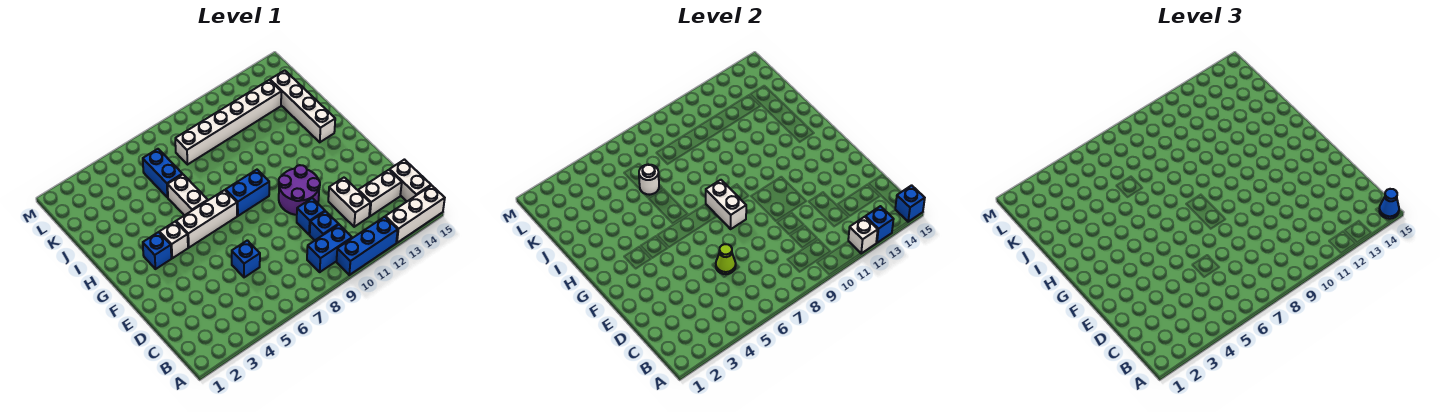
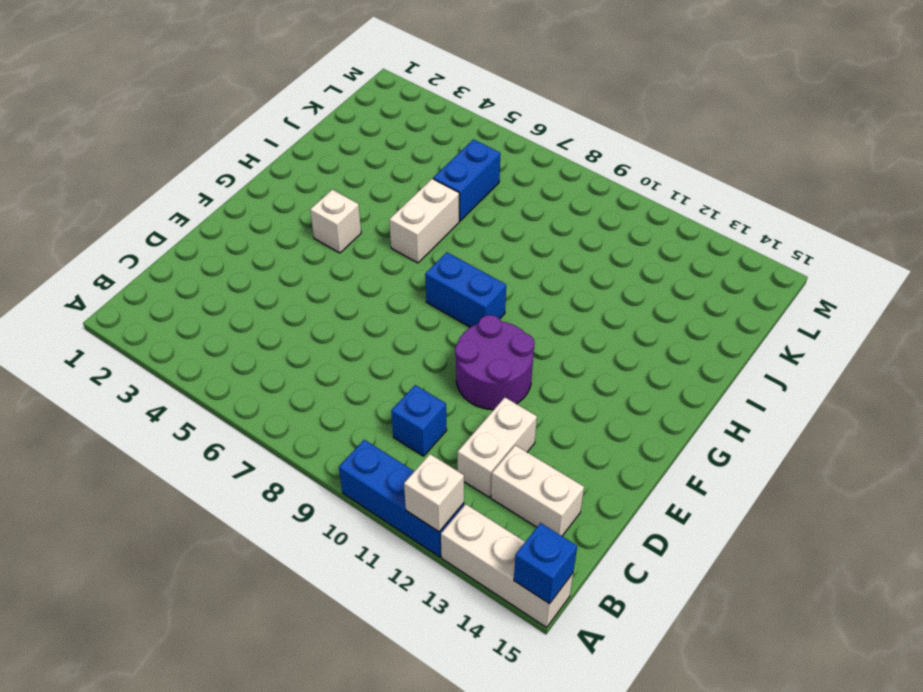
none -> blue 1x2 brick [307,225,352,272]
none -> white 1x2 brick [390,160,431,201]
none -> blue 1x1 brick [232,240,260,277]

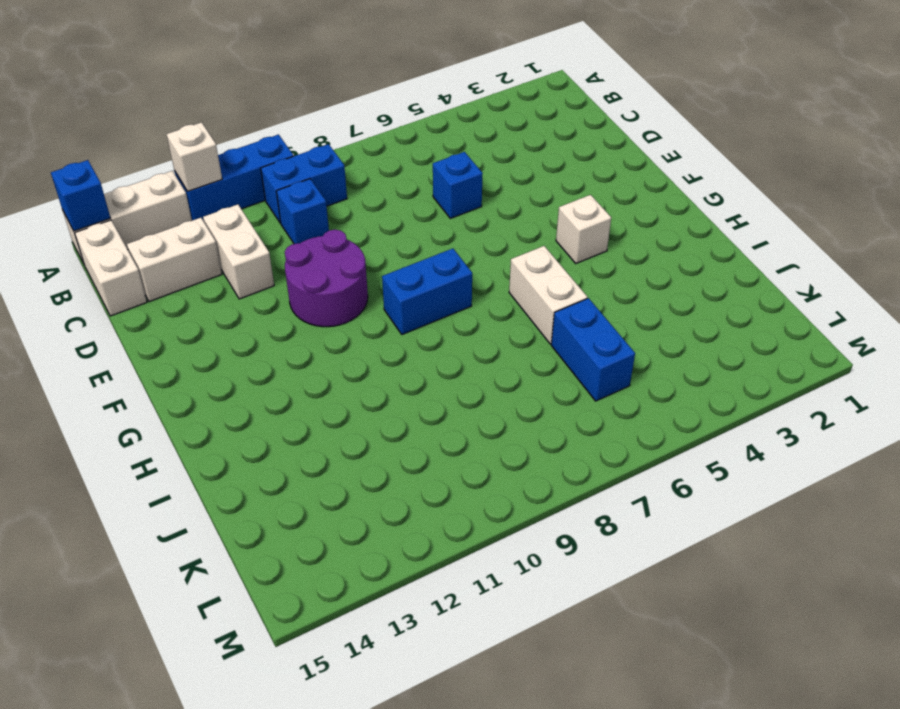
none -> blue 1x1 brick [297,198,325,235]
none -> blue 1x1 brick [143,232,171,269]
none -> white 1x3 brick [176,190,237,247]

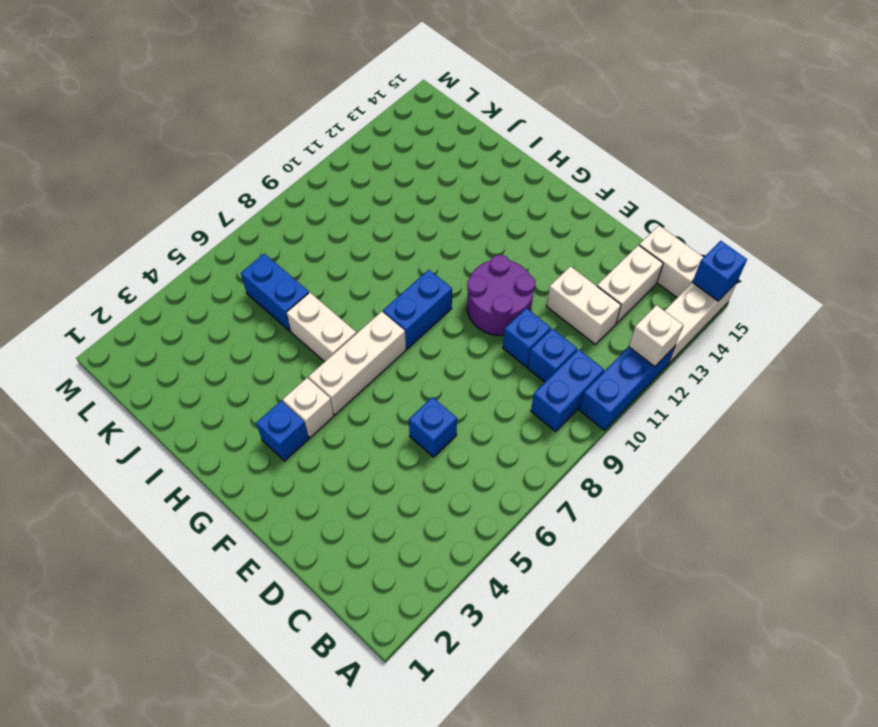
none -> white 1x4 brick [270,70,335,142]
none -> white 1x6 brick [175,80,281,164]
none -> blue 1x1 brick [865,206,894,243]

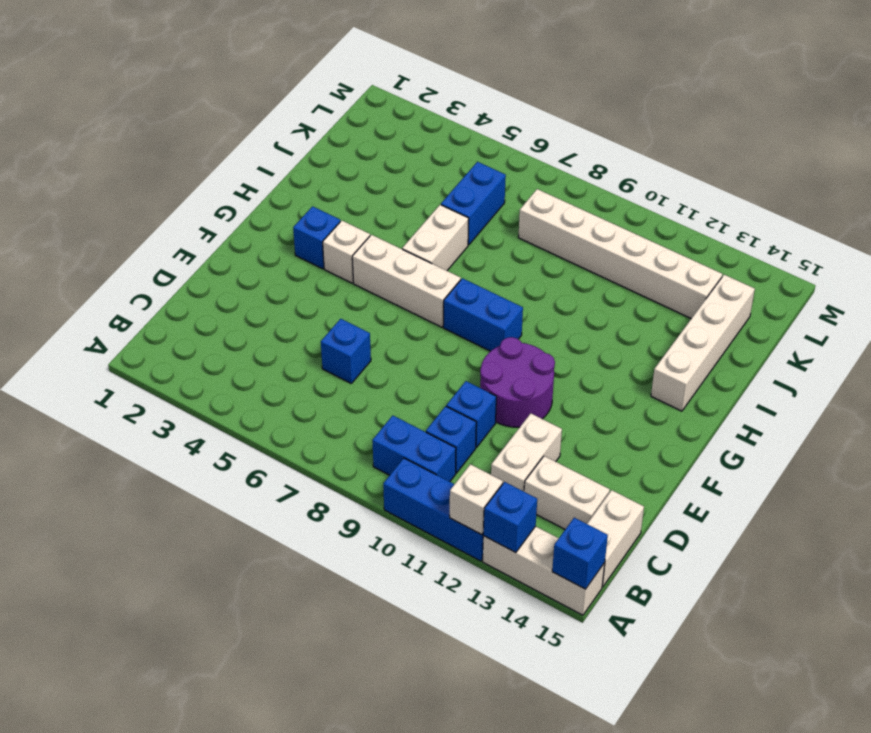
none -> lime 1x1 cone [716,244,736,274]
none -> white 1x2 brick [706,180,746,229]
none -> white 1x1 round brick [639,165,659,195]

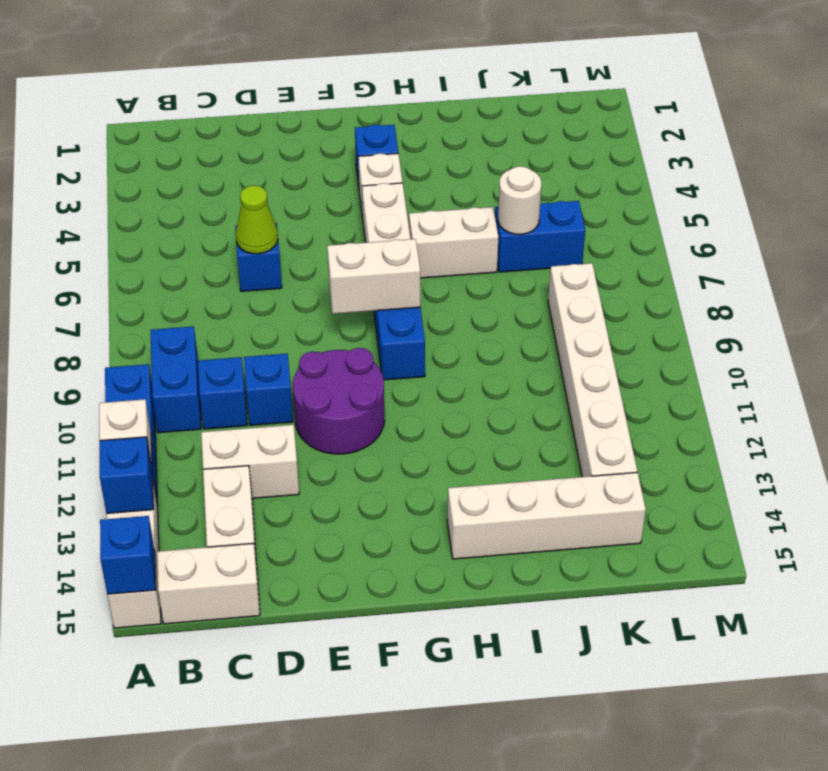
none -> blue 1x1 cone [1379,189,1399,219]

